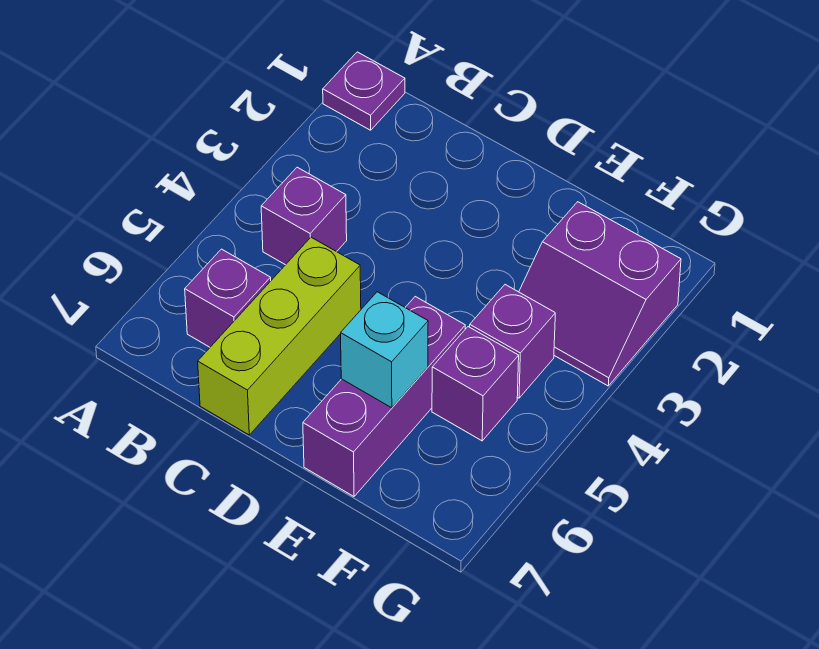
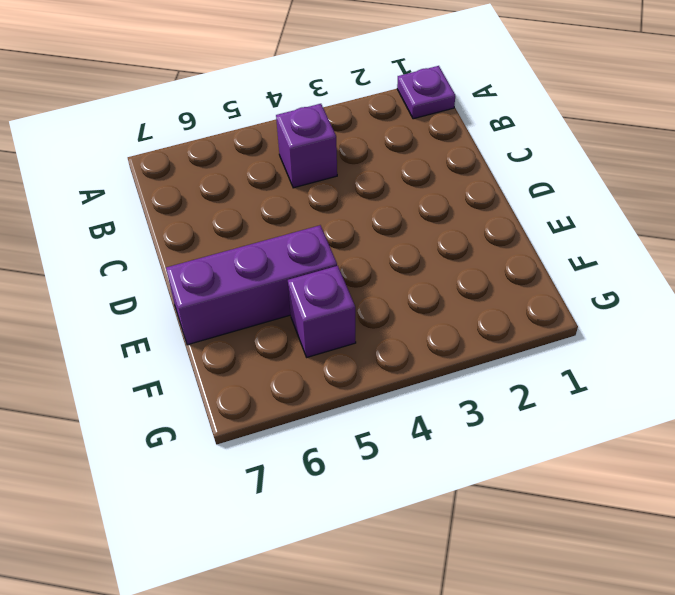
none -> purple 1x1 brick [185,249,271,347]
none -> lime 1x3 brick [198,237,361,435]

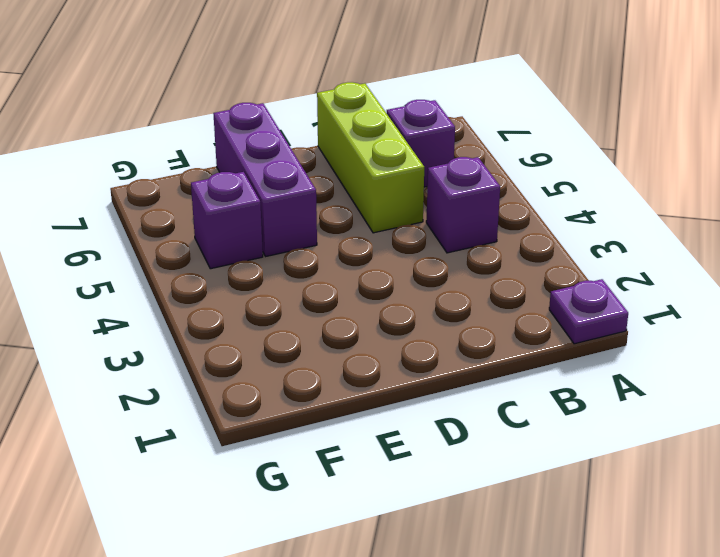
none -> purple 2x2 slope [519,202,681,386]
none -> purple 1x1 brick [470,285,555,398]

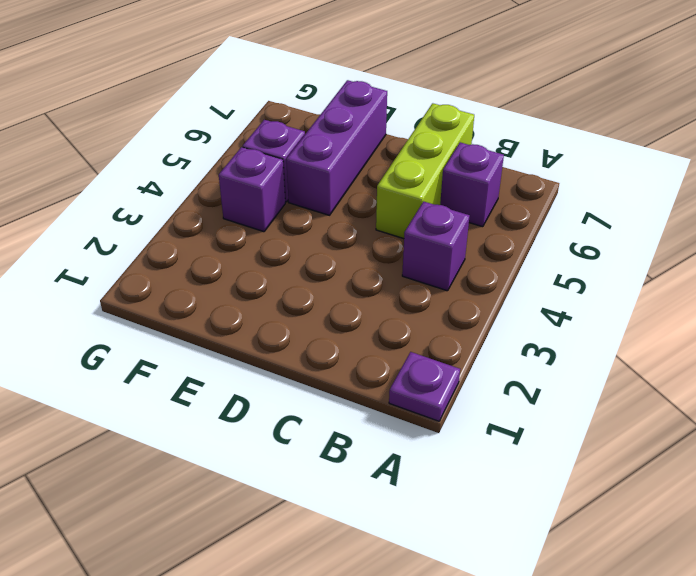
none -> purple 2x2 slope [519,202,681,386]
none -> cyan 1x1 brick [341,292,428,408]

